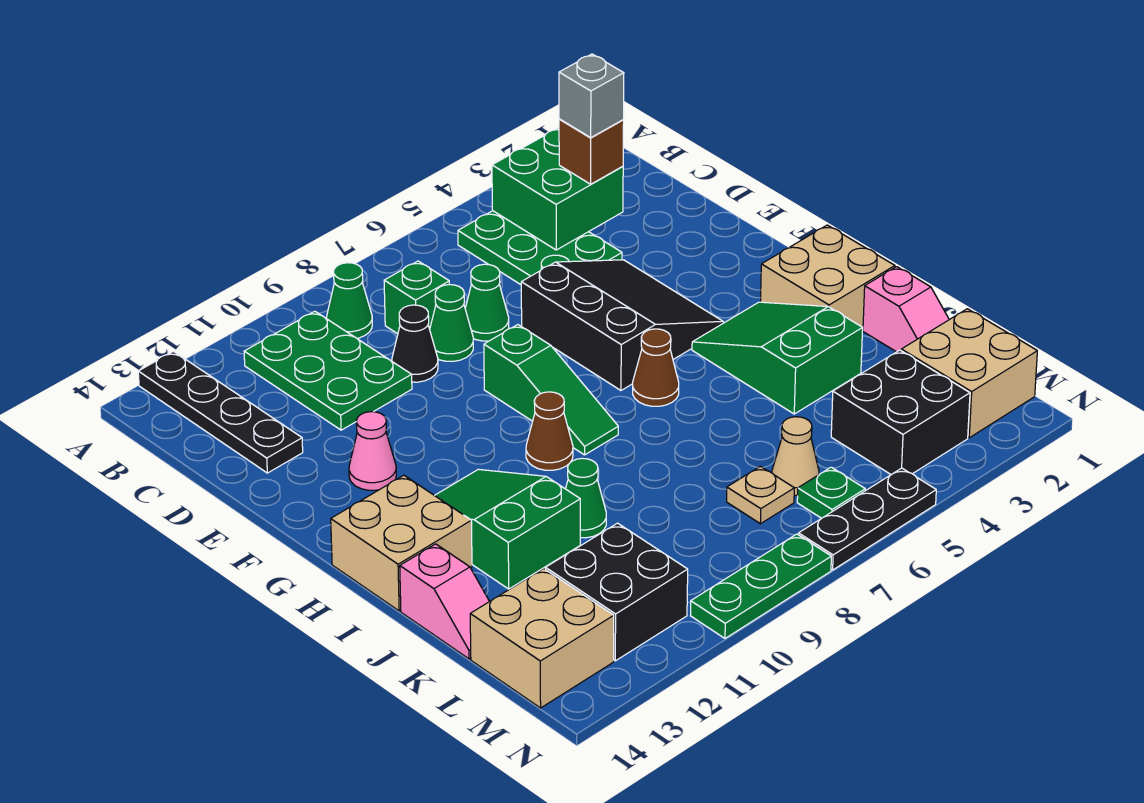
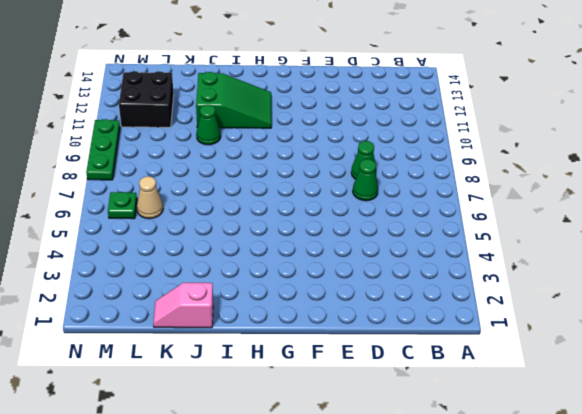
none -> black 1x4 plate [138,352,303,473]
none -> green 2x3 plate [458,211,622,285]
none -> green 1x1 cone [327,263,372,338]
none -> green 2x3 plate [244,311,412,430]

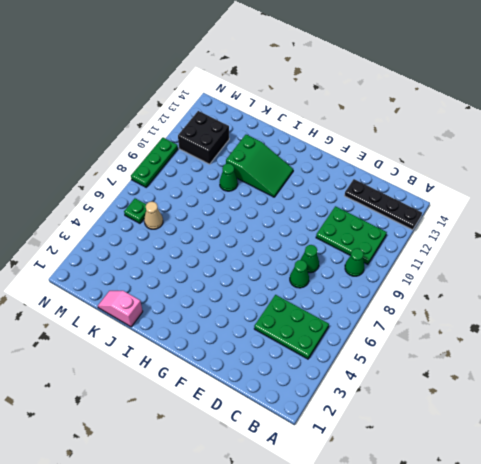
none -> green 1x1 brick [384,261,449,334]
none -> black 1x1 cone [392,305,438,382]
none -> black 3x3 slope [521,260,723,390]
none -> green 1x3 slope [484,325,618,455]

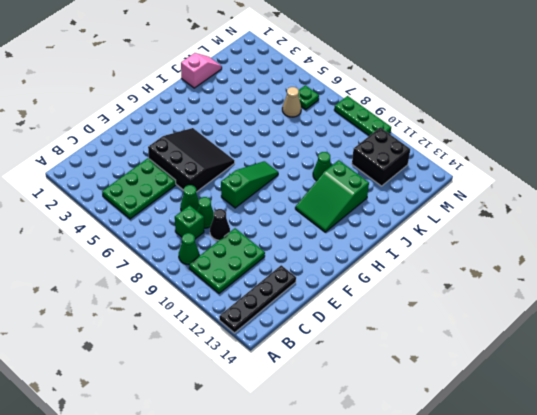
black 3x3 slope [148,128,235,192] -> black 3x3 slope turned to [521,260,723,390]
none -> pink 1x1 cone [349,412,396,490]
none -> tan 2x2 brick [760,225,895,328]
none -> green 2x3 slope [692,302,863,414]
none -> brown 1x1 cone [633,329,679,406]

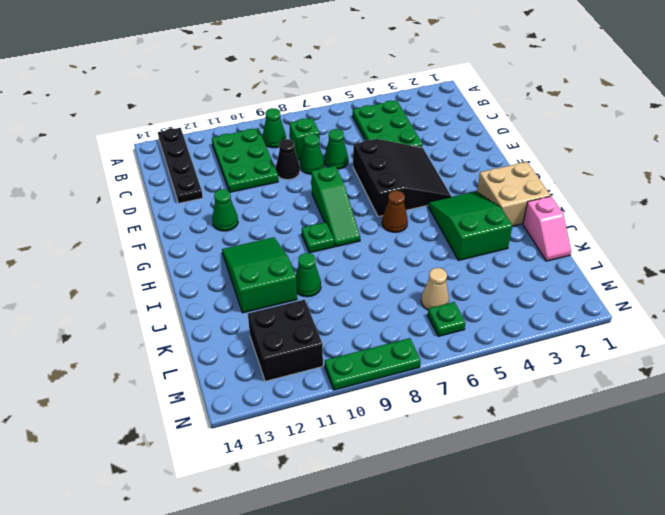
green 1x1 cone [212,189,238,231] -> pink 1x1 cone [349,412,396,490]
green 1x1 plate [302,222,334,253] -> brown 1x1 cone [526,392,573,470]
none -> tan 2x2 brick [331,475,472,611]
none -> pink 1x2 slope [400,544,489,659]
none -> tan 2x2 brick [901,309,1037,438]
none -> black 2x2 brick [831,350,970,475]

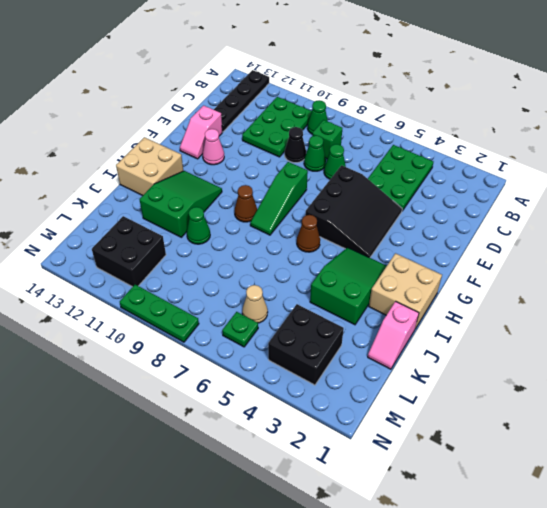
pink 1x2 slope [180,106,222,159] -> pink 1x2 slope moved to [400,544,489,659]
none -> tan 2x2 brick [901,309,1037,438]
none -> tan 1x1 plate [727,466,794,524]
none -> tan 2x2 brick [470,569,614,708]
none -> black 1x3 plate [799,468,936,570]

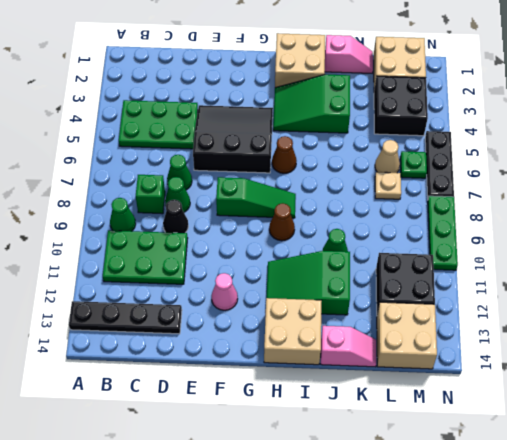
none -> green 2x2 brick [492,128,623,250]
none -> brown 1x1 brick [559,119,624,184]
none -> grey 1x1 brick [559,54,624,137]

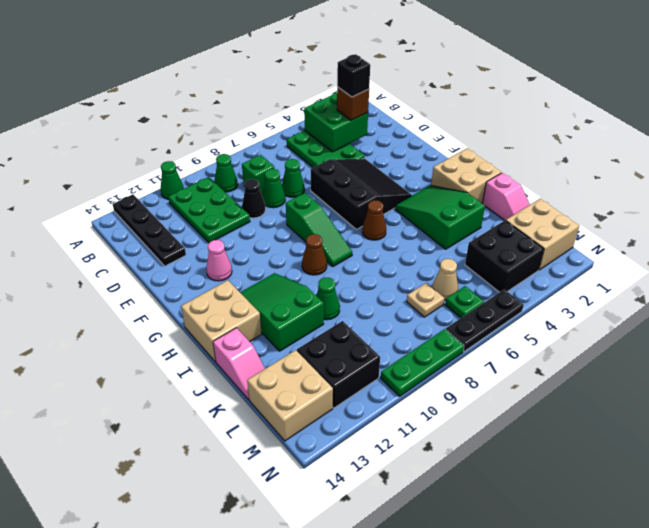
green 1x1 cone [161,161,184,199] -> none
black 1x1 brick [337,54,370,97] -> grey 1x1 brick [559,54,624,137]

